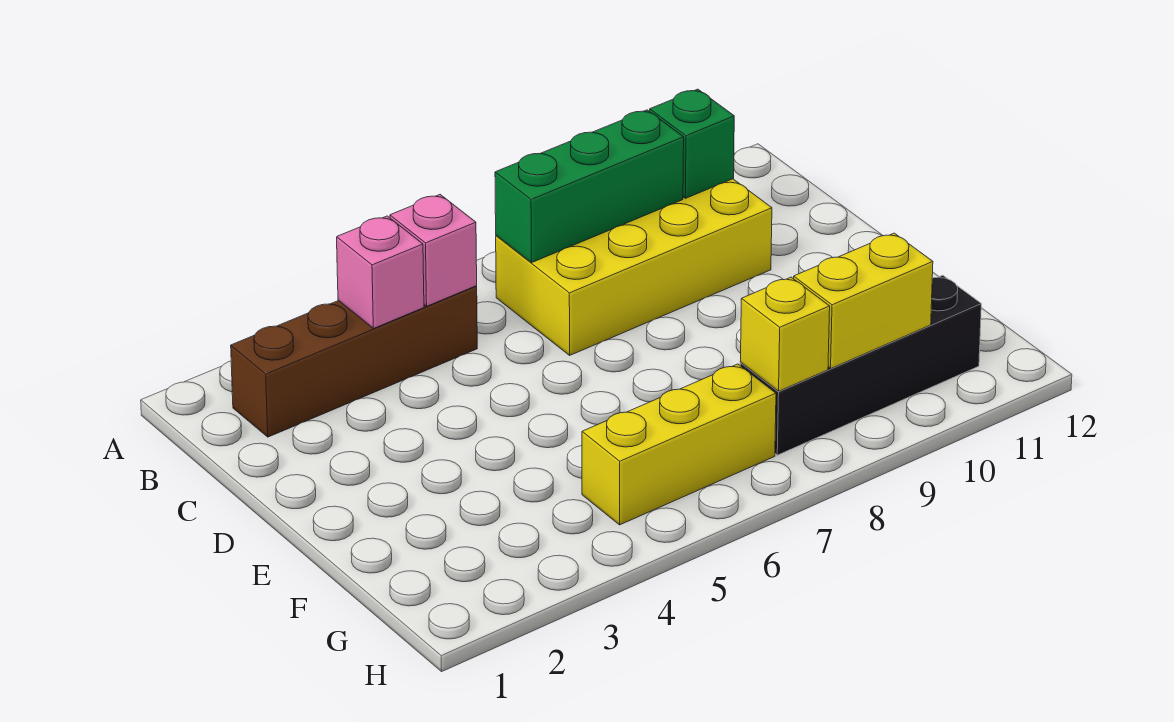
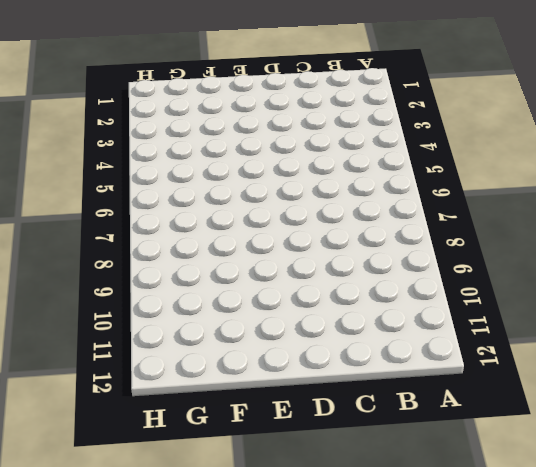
none -> brown 1x4 brick [231,286,477,437]
none -> yellow 2x4 brick [496,179,772,355]

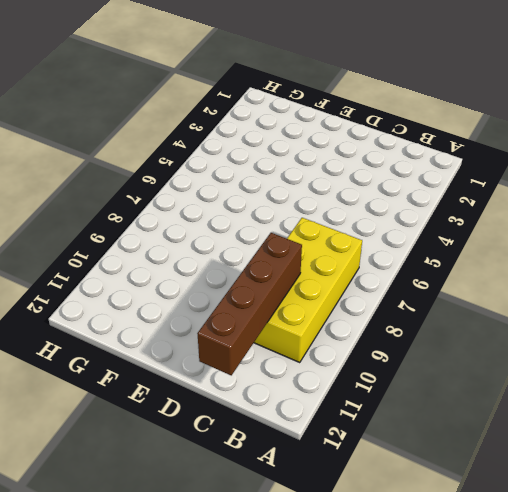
brown 1x4 brick [197,233,302,375] -> brown 1x4 brick moved to [231,286,477,437]
none -> yellow 1x3 brick [582,364,776,525]
none -> black 1x4 brick [740,275,981,455]

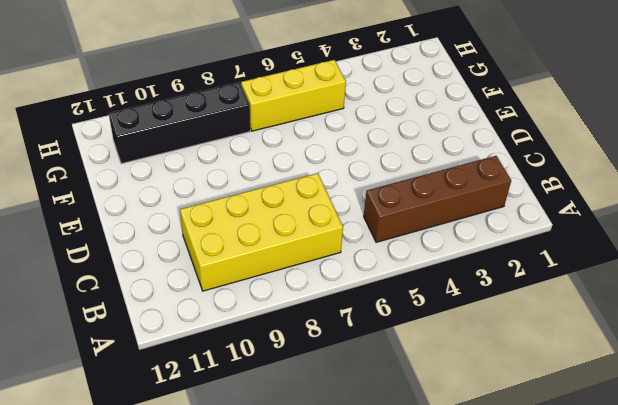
none -> pink 1x1 brick [337,216,424,329]
none -> pink 1x1 brick [390,195,477,306]

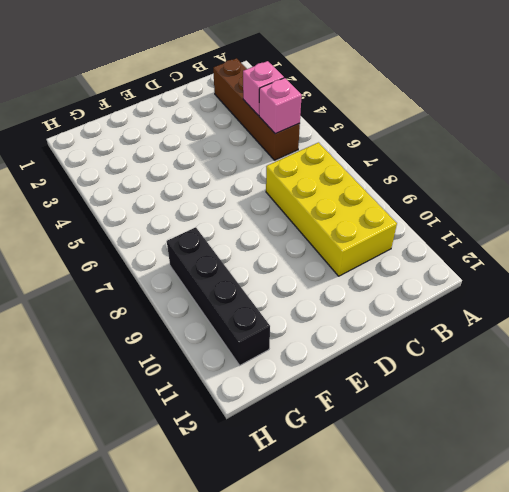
none -> yellow 1x3 brick [582,364,776,525]
none -> green 1x3 brick [495,110,684,263]

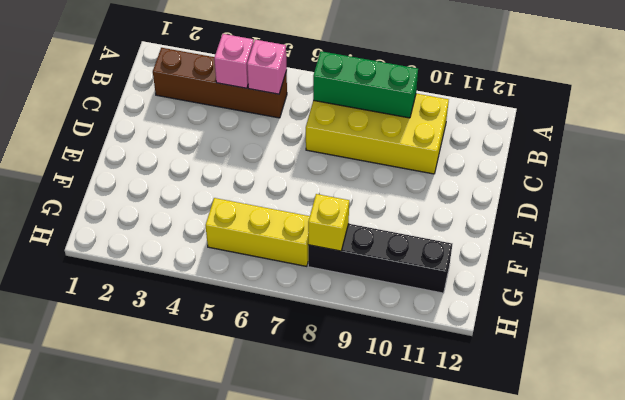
none -> green 1x1 brick [650,89,734,198]
none -> yellow 1x2 brick [794,233,933,368]

